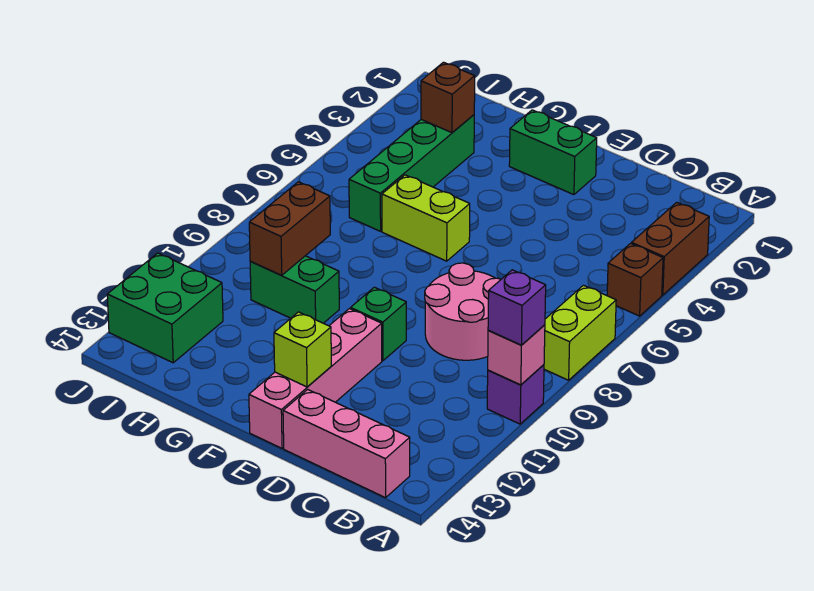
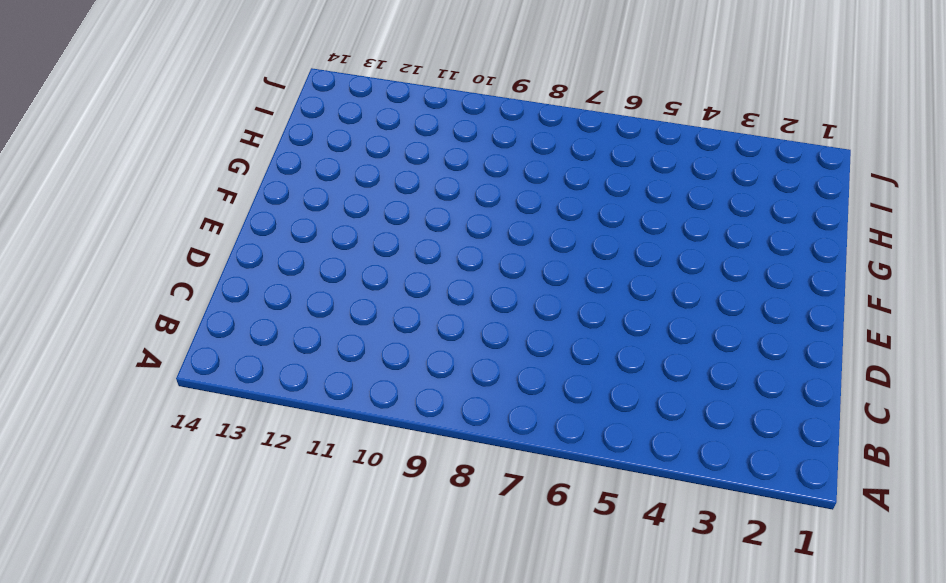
none -> brown 1x2 brick [632,202,709,295]
none -> brown 1x1 brick [607,244,663,316]
none -> lime 1x2 brick [544,285,616,380]

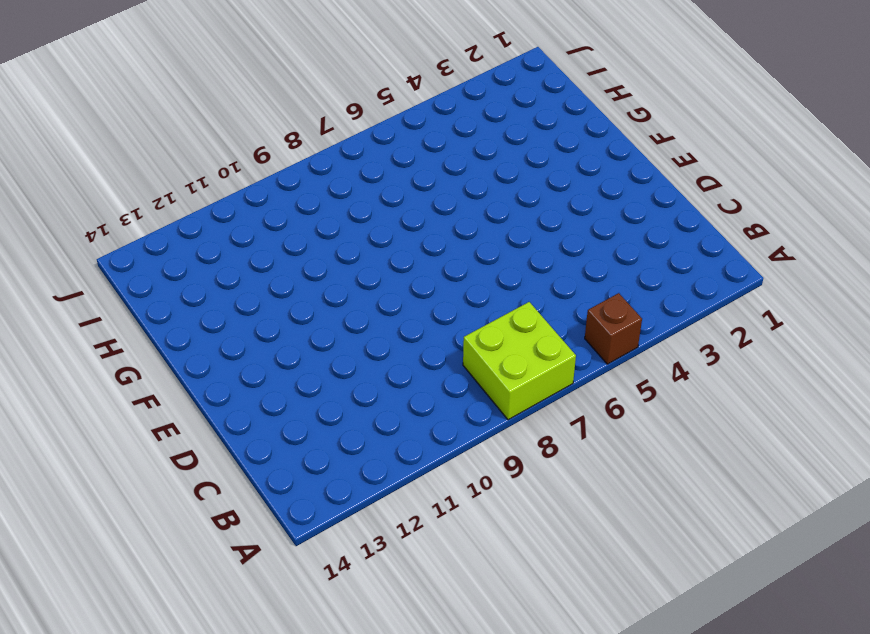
lime 2x2 brick [463,302,576,420] -> lime 1x2 brick [544,285,616,380]
none -> brown 1x2 brick [632,202,709,295]
none -> purple 1x1 brick [487,365,544,424]
none -> pink 1x3 brick [283,389,410,498]

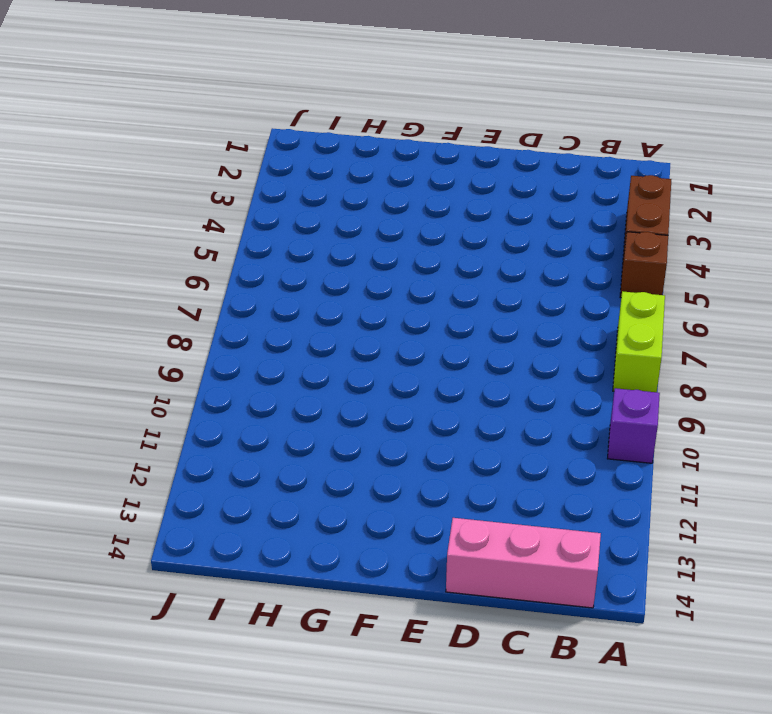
none -> pink 2x2 round brick [425,263,501,360]
none -> green 1x2 brick [509,110,597,195]
none -> green 1x1 brick [351,287,406,361]

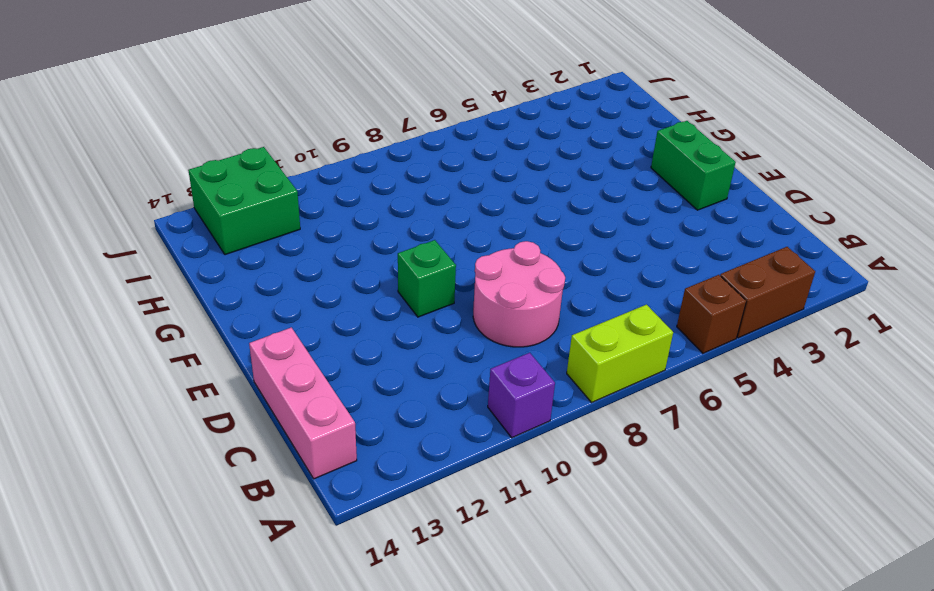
none -> pink 1x4 brick [249,309,382,448]
none -> lime 1x2 brick [382,175,470,261]
none -> green 1x2 brick [250,256,339,323]

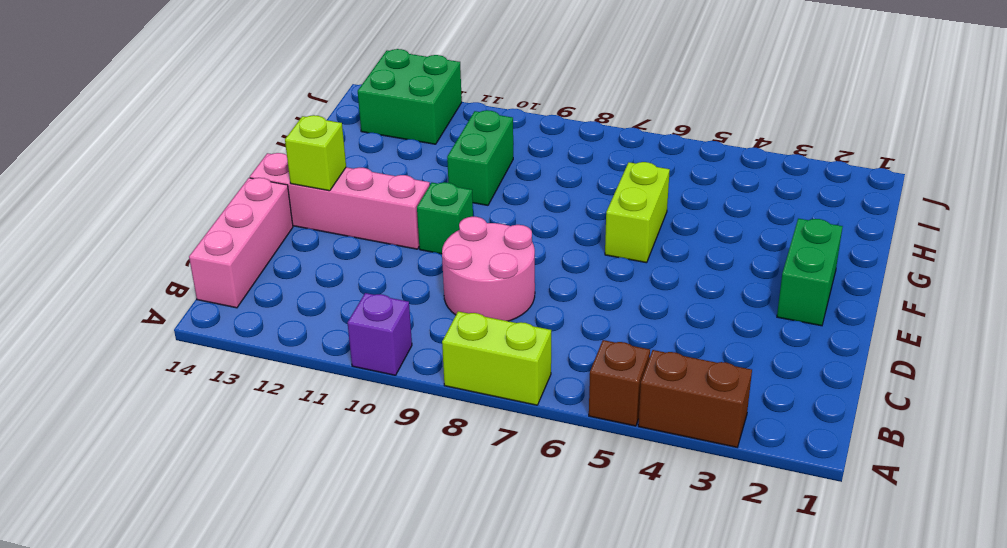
none -> green 1x4 brick [349,115,474,231]
none -> pink 1x1 brick [488,325,545,385]
none -> brown 1x1 brick [421,62,475,133]

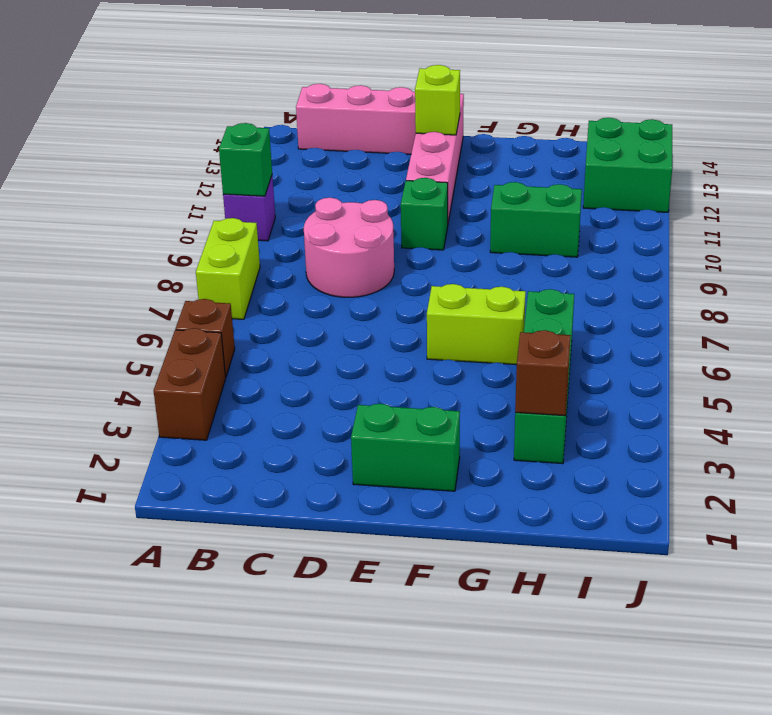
green 1x1 brick [219,123,272,196] -> pink 1x1 brick [488,325,545,385]
none -> brown 1x2 brick [249,182,330,275]
none -> purple 1x1 brick [488,270,546,345]

